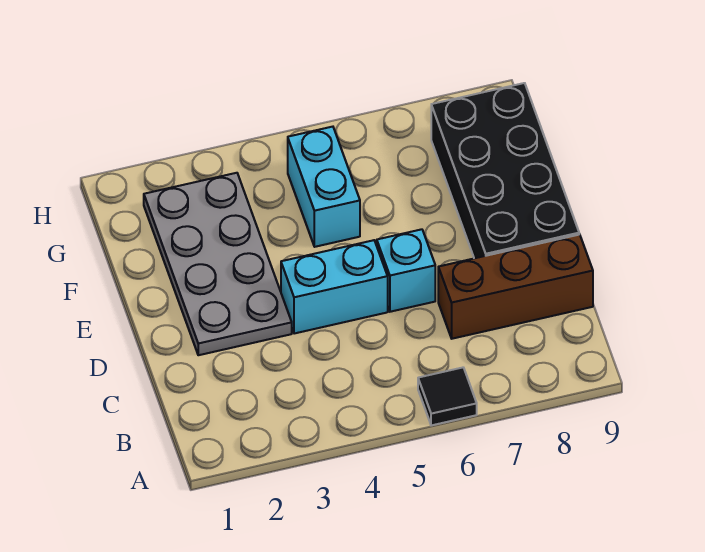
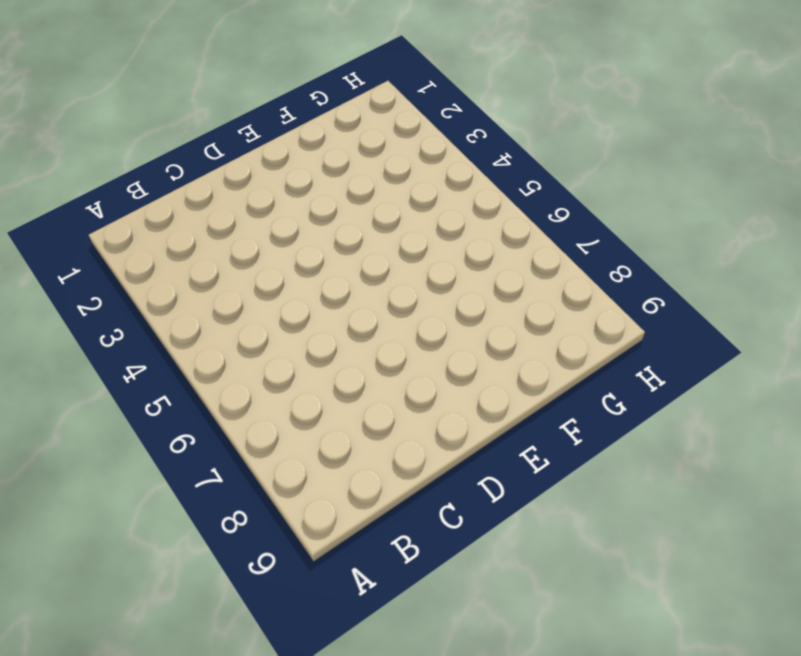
none -> black 1x1 tile [418,368,477,425]
none -> brown 1x3 brick [438,234,593,339]

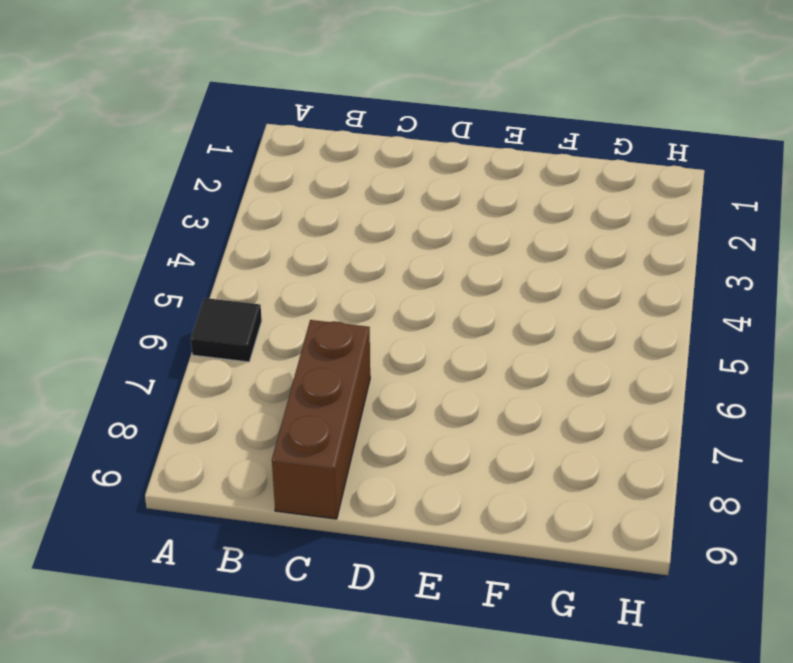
none -> grey 2x4 plate [144,173,292,355]
none -> cyan 1x2 brick [281,240,388,334]

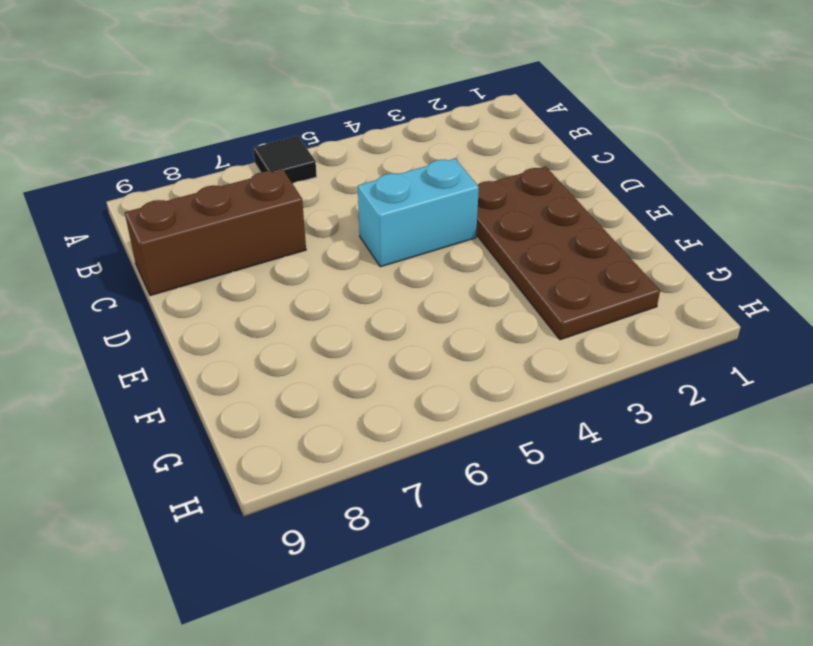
brown 2x4 plate [476,167,660,340] -> grey 2x4 plate [144,173,292,355]
none -> cyan 1x1 brick [377,229,435,312]
none -> black 2x4 brick [431,83,579,258]

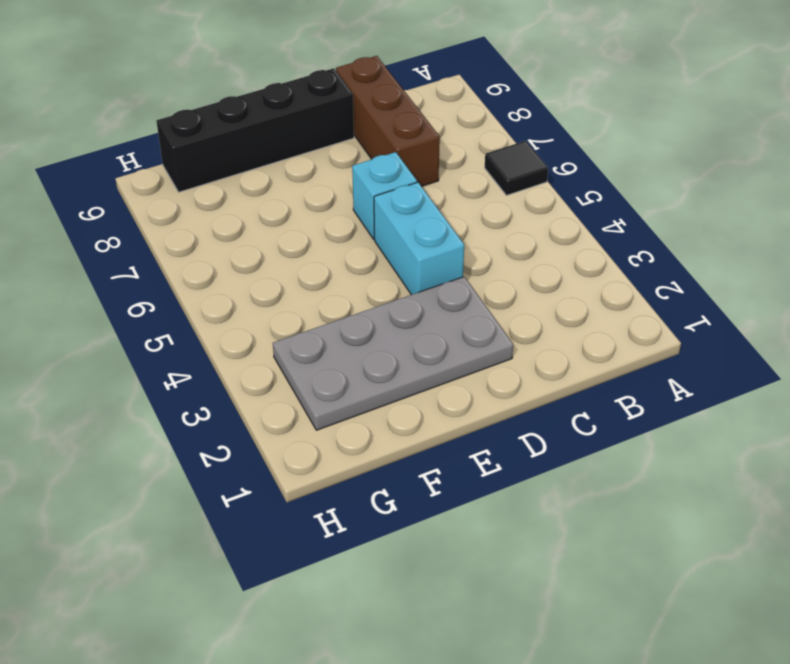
black 1x4 brick [156,68,354,192] -> black 2x4 brick [431,83,579,258]
none -> cyan 1x2 brick [288,127,360,247]

